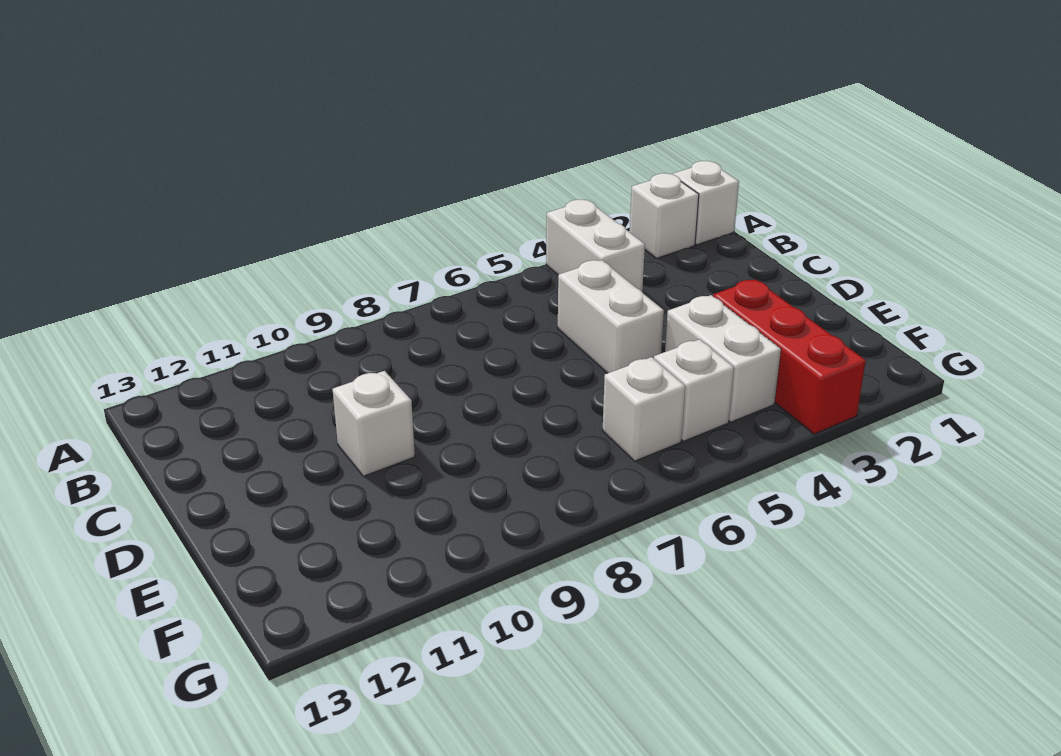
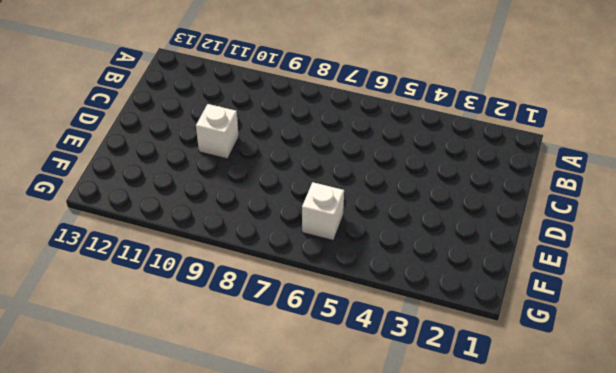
none -> white 1x1 brick [673,161,739,245]
none -> white 1x1 brick [630,173,699,258]

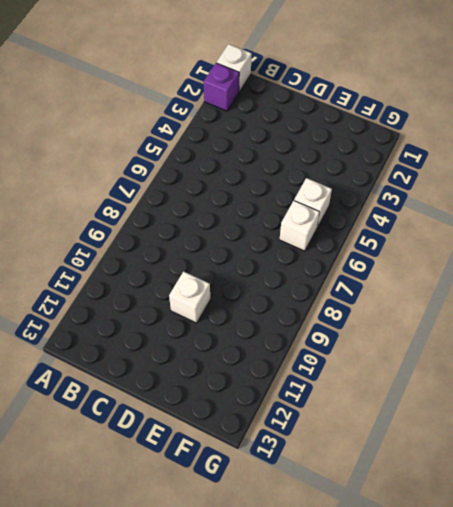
purple 1x1 brick [204,63,239,111] -> white 1x1 brick [630,173,699,258]
none -> white 1x2 brick [546,200,645,291]
none -> white 1x2 brick [558,260,664,373]

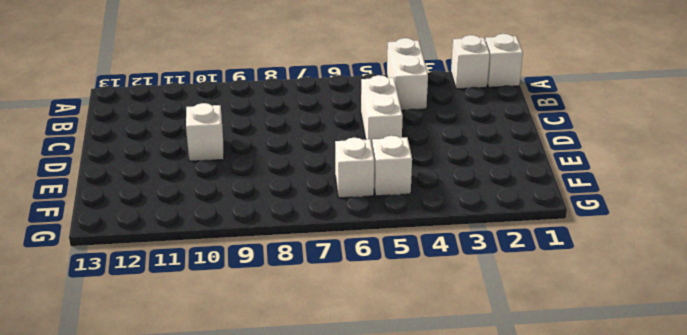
none -> red 1x3 brick [713,279,866,434]
none -> white 1x2 brick [665,295,781,422]

